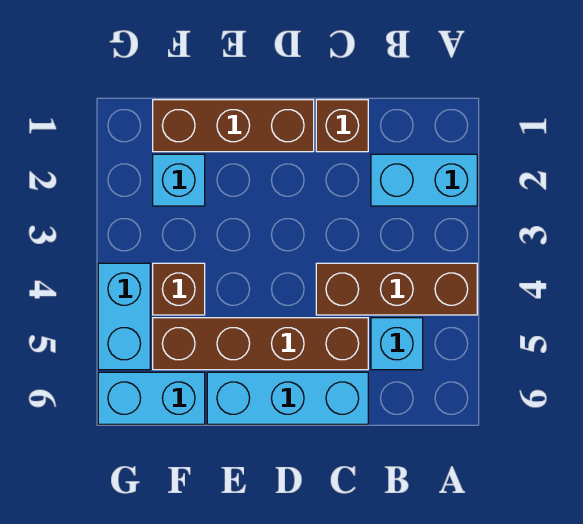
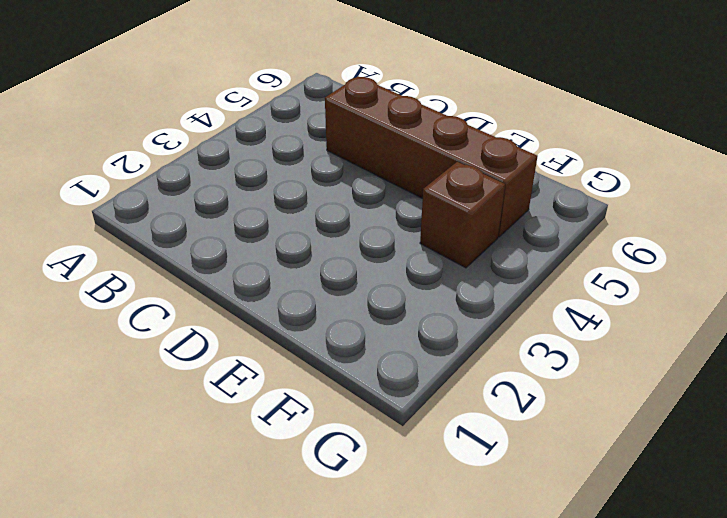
none -> cyan 1x2 brick [371,154,477,206]
none -> brown 1x3 brick [316,263,477,315]

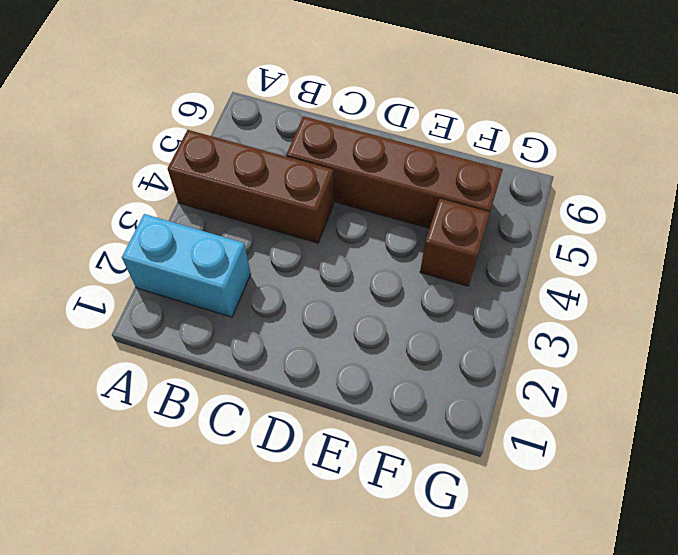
none -> cyan 1x1 brick [371,318,423,370]
none -> brown 1x1 brick [316,100,368,152]

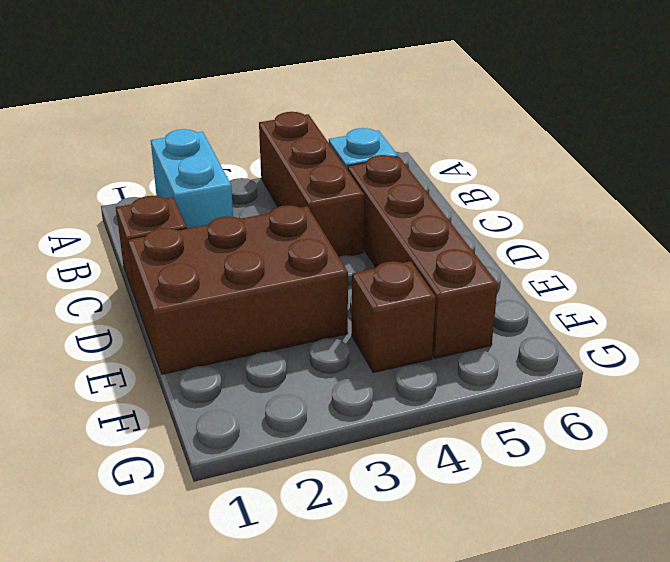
brown 2x3 brick [128,205,348,374] -> brown 1x3 brick [153,100,314,152]
none -> cyan 1x3 brick [207,372,368,424]
none -> cyan 1x1 brick [153,154,205,206]

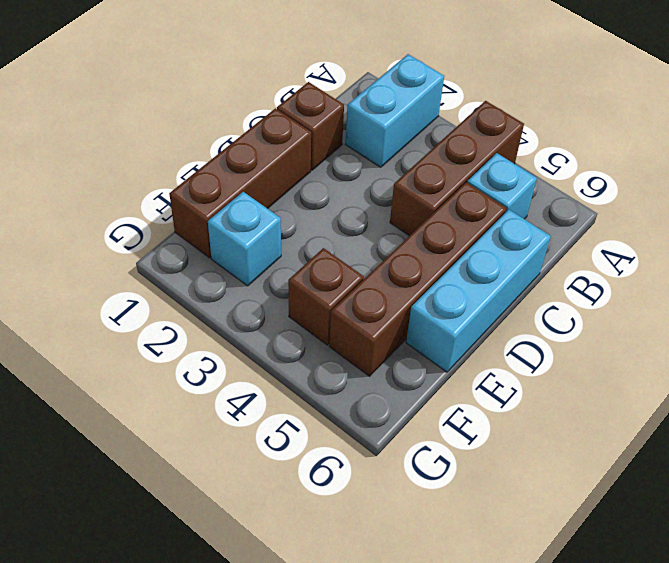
none -> cyan 1x2 brick [98,372,205,424]
none -> cyan 1x2 brick [98,263,150,370]

